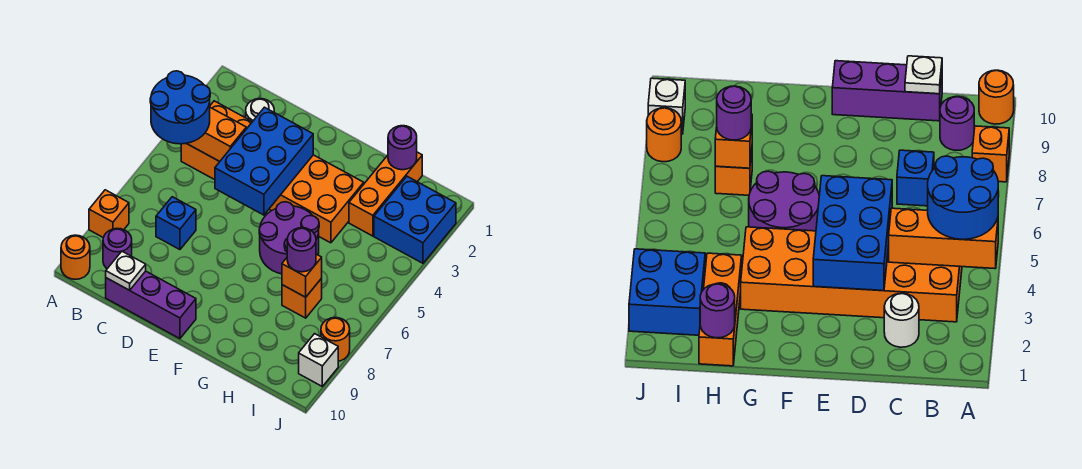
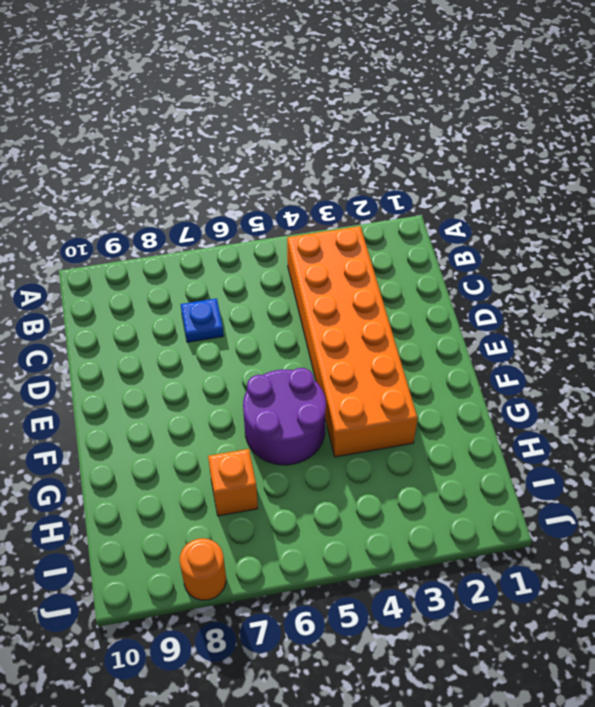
blue 1x1 plate [181,298,224,342] -> blue 1x1 brick [156,197,196,250]
none -> orange 1x1 brick [89,190,129,238]
none -> orange 1x1 round brick [61,235,90,279]
none -> purple 1x1 round brick [103,228,132,269]

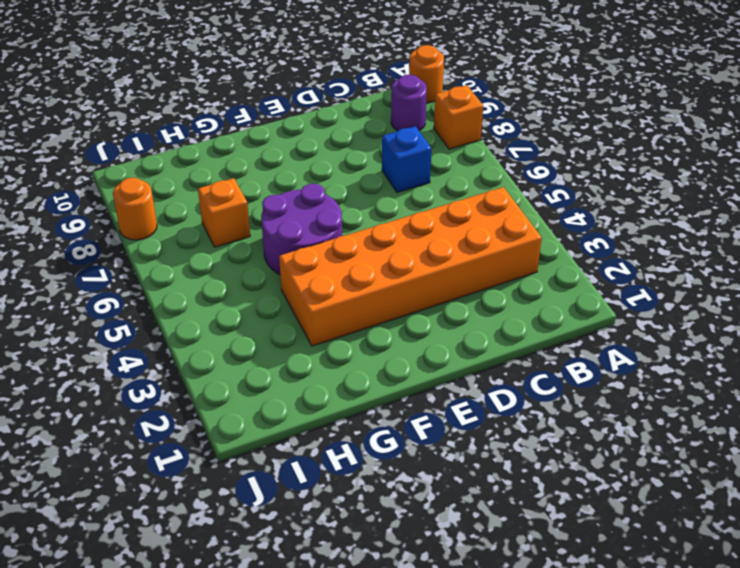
none -> white 1x1 round brick [246,99,274,122]
none -> purple 1x3 brick [106,271,196,339]
none -> orange 1x3 brick [349,152,422,236]

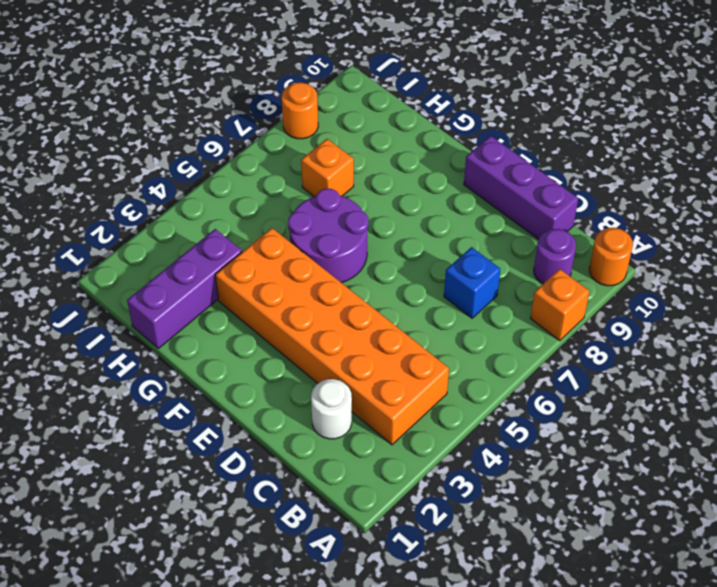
purple 1x3 brick [127,229,242,349] -> orange 1x3 brick [349,152,422,236]
none -> blue 2x2 brick [374,176,456,263]
none -> white 1x1 brick [299,334,338,386]
none -> orange 1x3 brick [187,108,246,162]

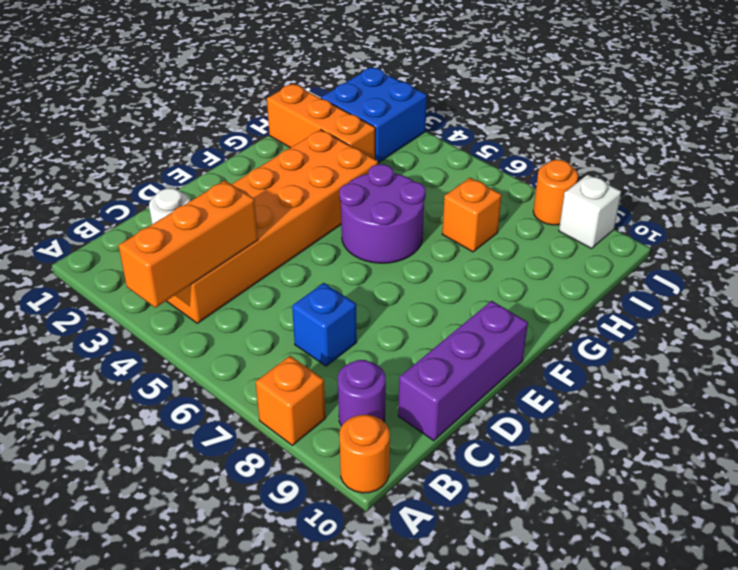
none -> white 1x1 plate [106,251,146,290]
none -> blue 2x3 brick [215,107,313,215]
none -> purple 1x1 round brick [388,126,417,170]

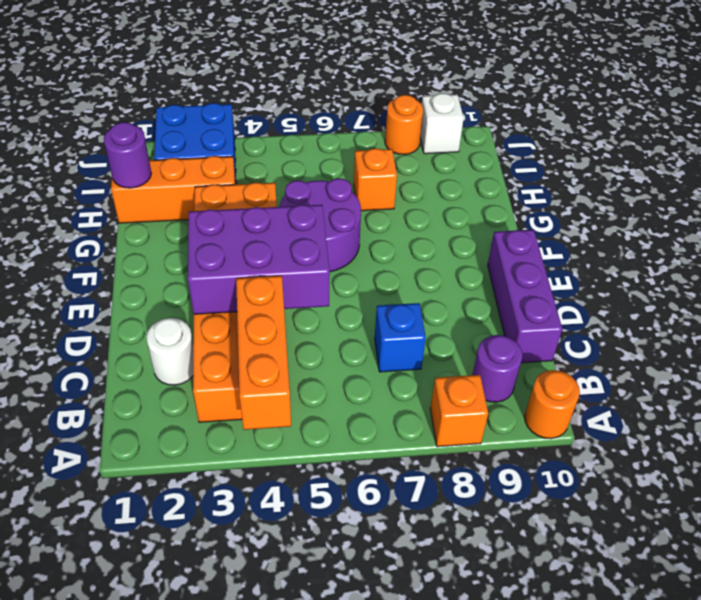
purple 2x3 brick [188,205,330,314] -> blue 2x3 brick [215,107,313,215]
none -> white 1x1 plate [106,251,146,290]
none -> orange 1x1 brick [282,254,322,297]
none -> blue 2x2 round brick [150,71,210,144]

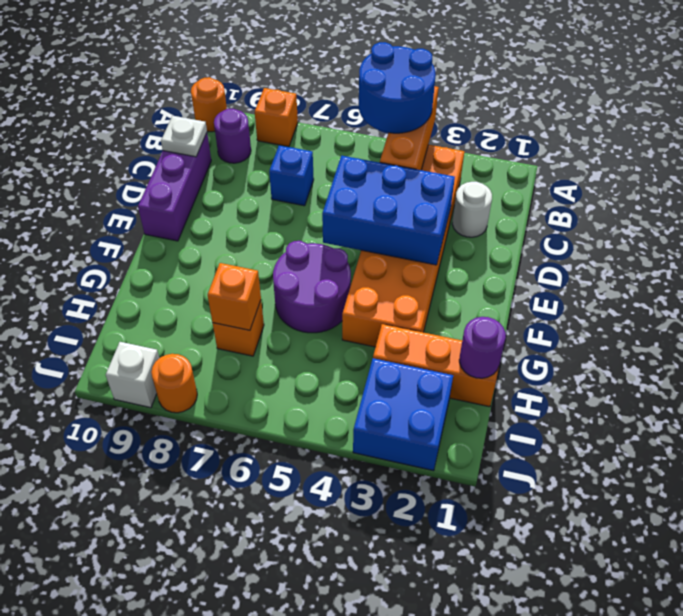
none -> purple 1x1 round brick [287,228,316,272]

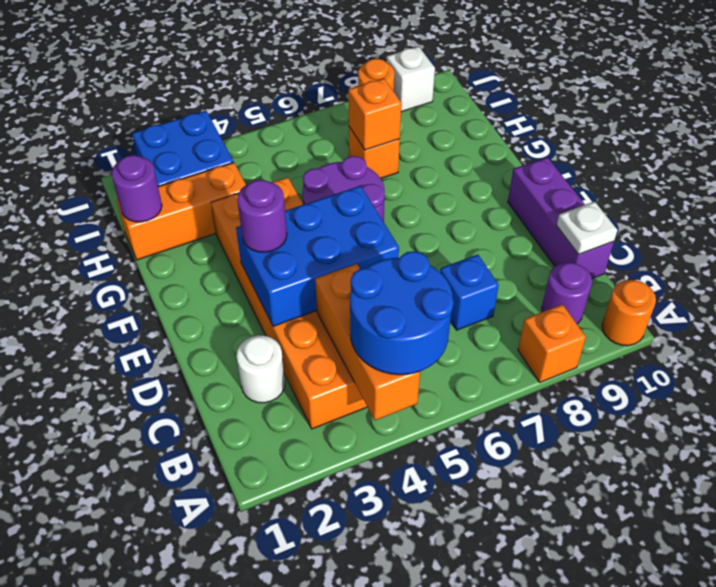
purple 1x1 round brick [237,180,287,252] -> purple 1x1 round brick moved to [287,228,316,272]

